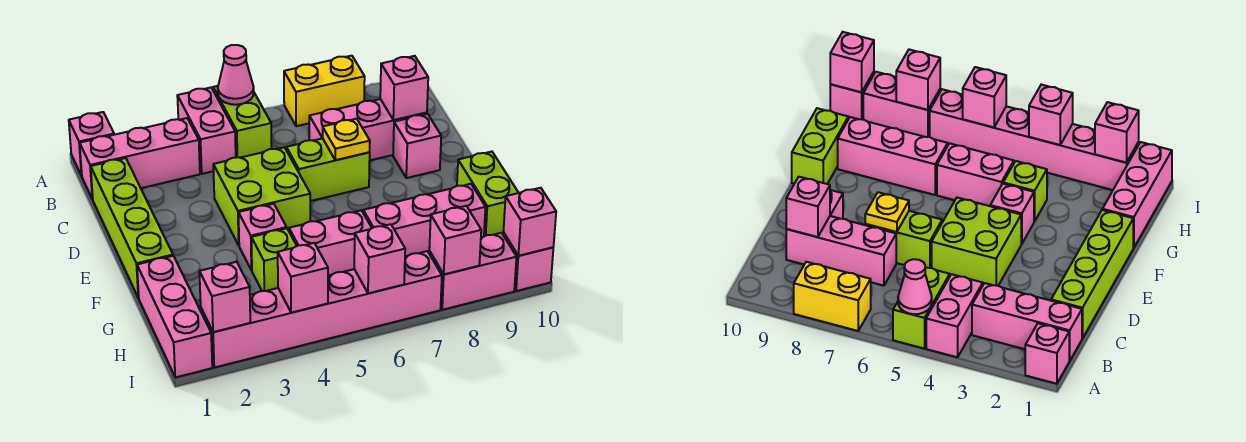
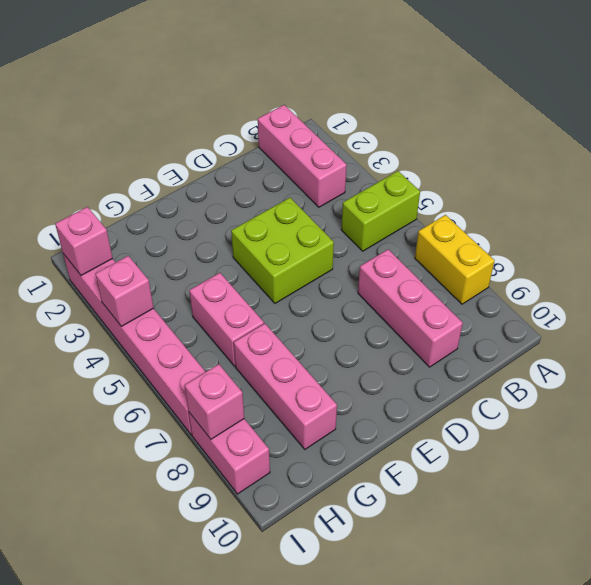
none -> pink 1x1 brick [69,112,114,176]
none -> pink 1x2 brick [177,88,236,174]
none -> lime 1x4 brick [91,158,173,298]

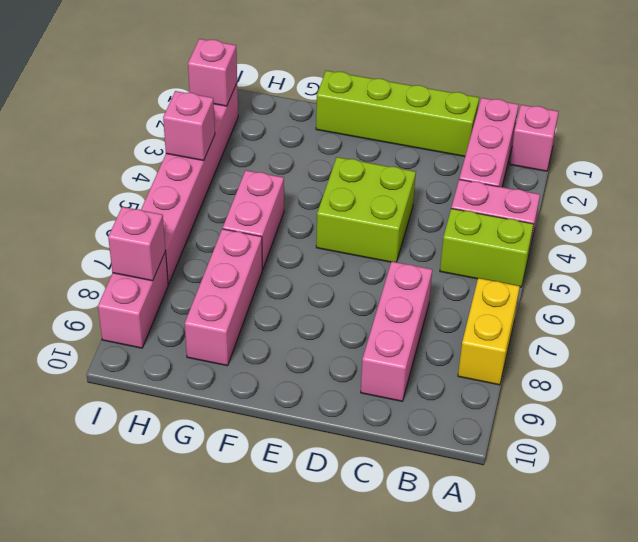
none -> lime 1x2 brick [286,138,370,201]
none -> pink 1x1 brick [393,114,441,178]
none -> pink 1x1 brick [238,204,287,270]

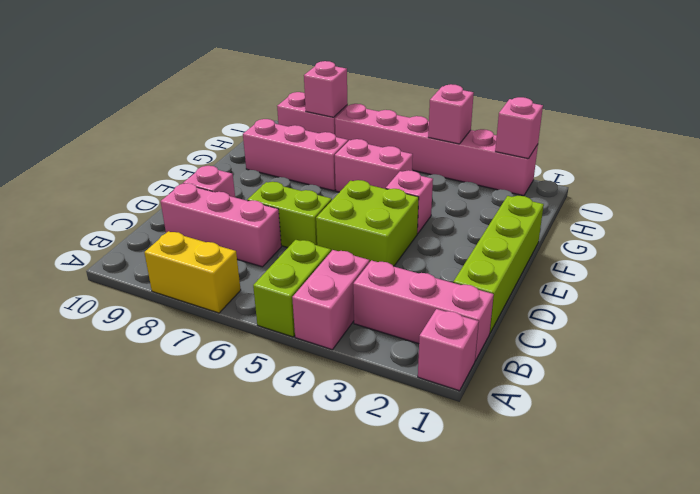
none -> lime 1x2 brick [457,152,518,236]
none -> pink 1x3 brick [137,256,212,377]
none -> lime 1x1 brick [251,228,296,291]

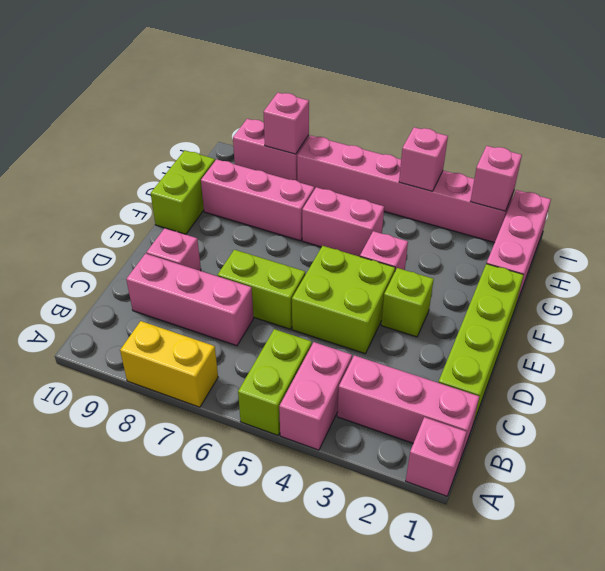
lime 1x1 brick [381,268,434,337] -> lime 1x1 brick moved to [251,228,296,291]
none -> pink 1x1 brick [503,233,553,291]
none -> pink 1x1 cone [218,45,254,105]
none -> pink 1x1 brick [380,56,428,120]

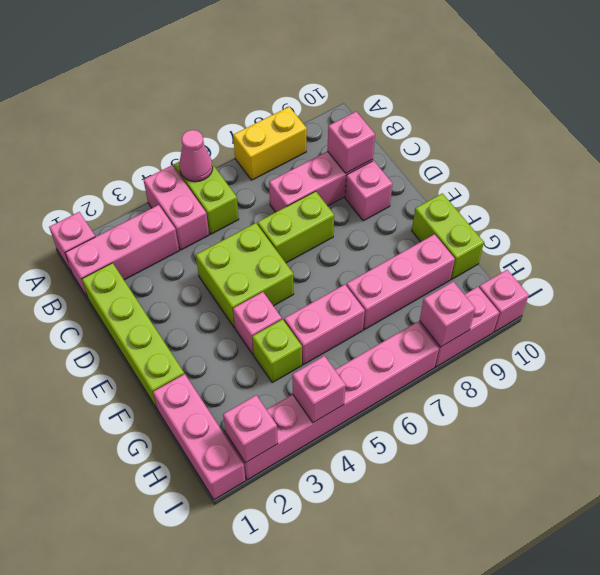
none -> yellow 1x1 plate [323,119,370,160]
none -> pink 1x1 brick [354,224,405,293]
none -> pink 1x1 brick [503,188,556,256]

